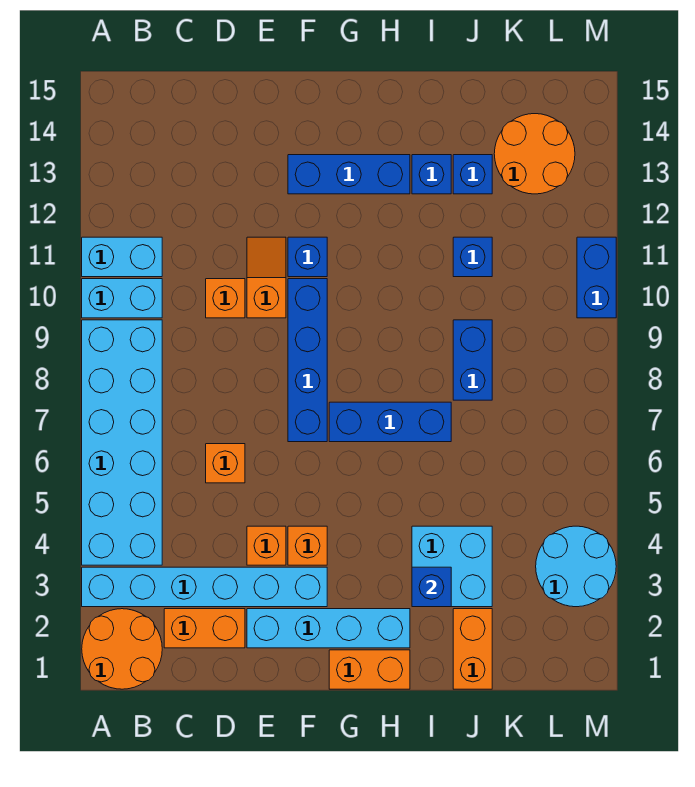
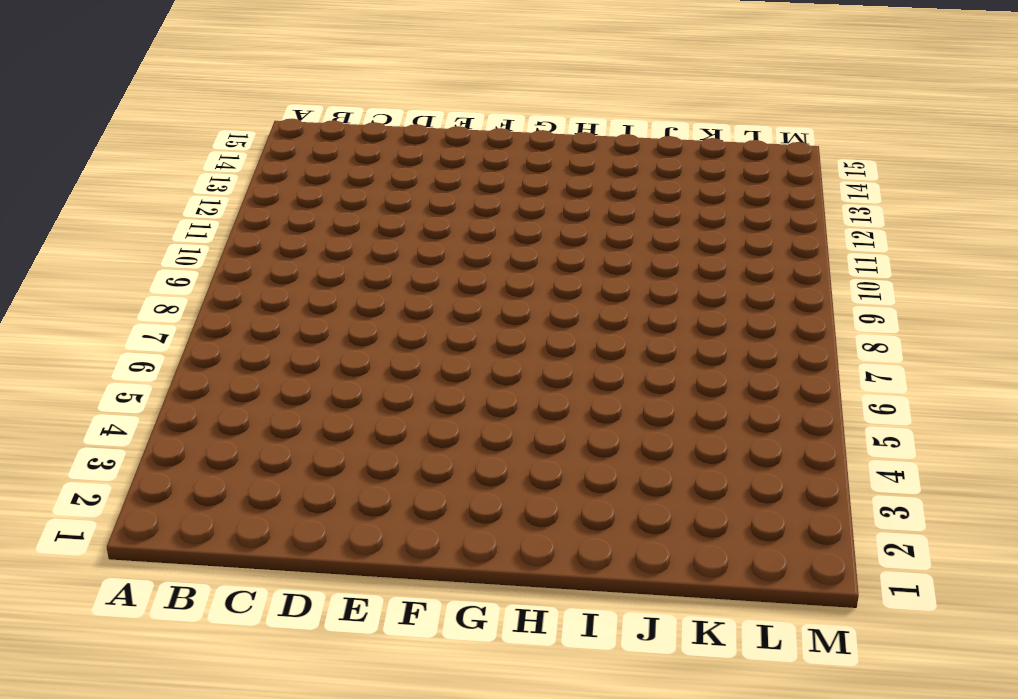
none -> orange 2x2 round brick [82,609,162,689]
none -> cyan 1x6 brick [82,567,327,607]
none -> cyan 2x6 brick [82,320,162,565]

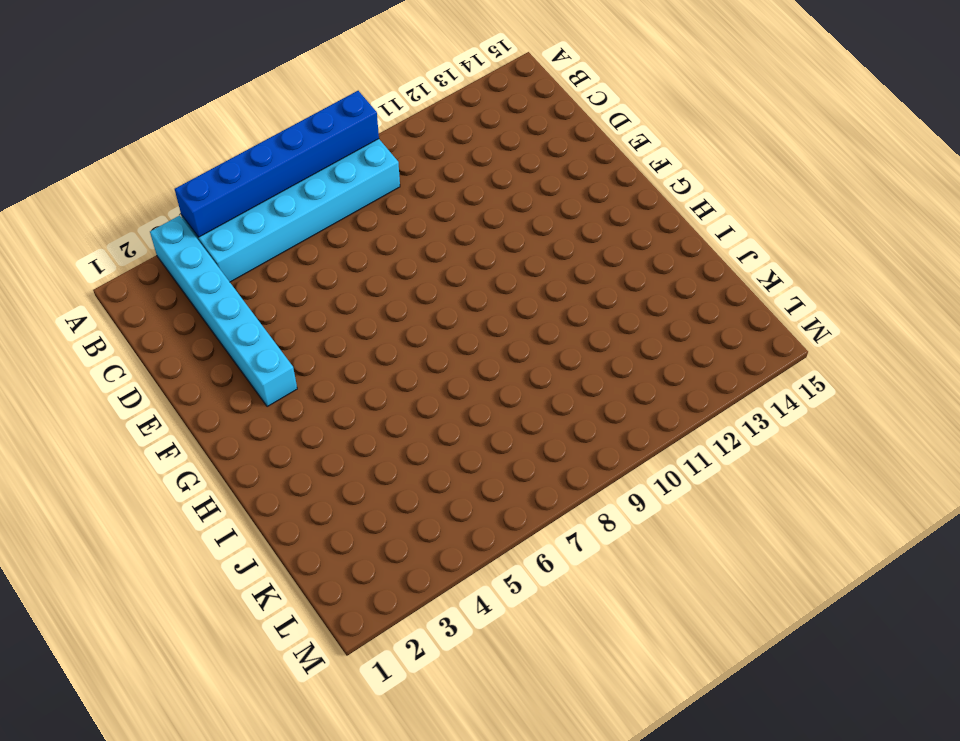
blue 1x6 brick [175,91,379,237] -> none
none -> orange 2x2 round brick [82,609,162,689]
none -> cyan 1x2 brick [82,279,162,318]
none -> cyan 1x2 brick [82,237,162,277]

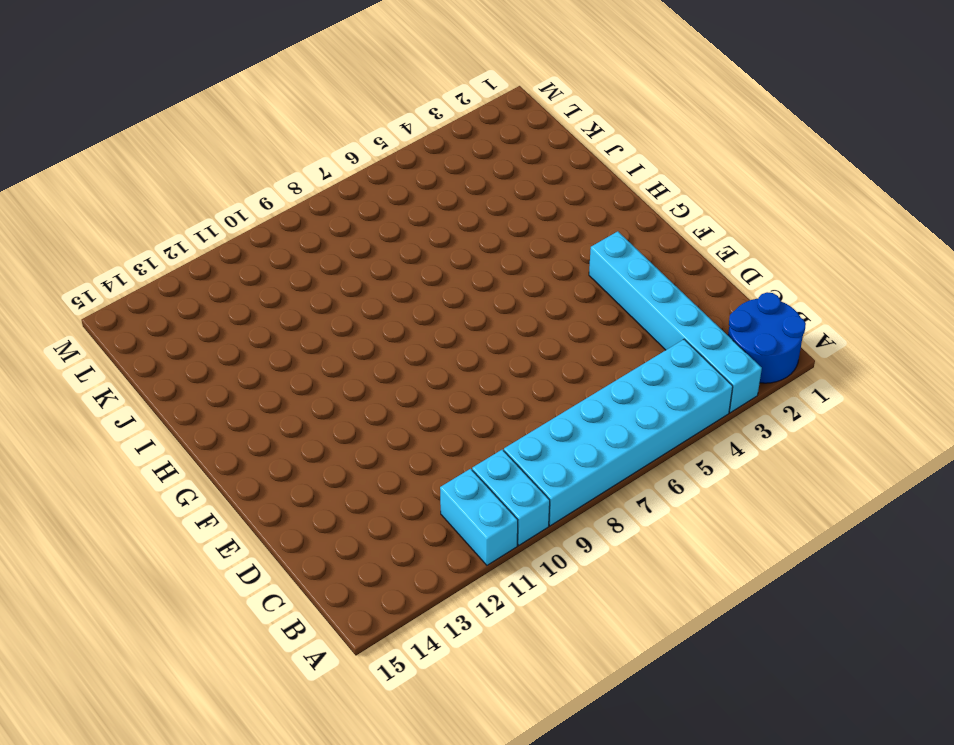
blue 2x2 round brick [728,292,806,383] -> orange 2x2 round brick [82,609,162,689]
none -> orange 1x2 brick [164,609,245,648]
none -> orange 1x1 brick [206,444,245,483]
none -> orange 1x1 brick [206,279,245,318]

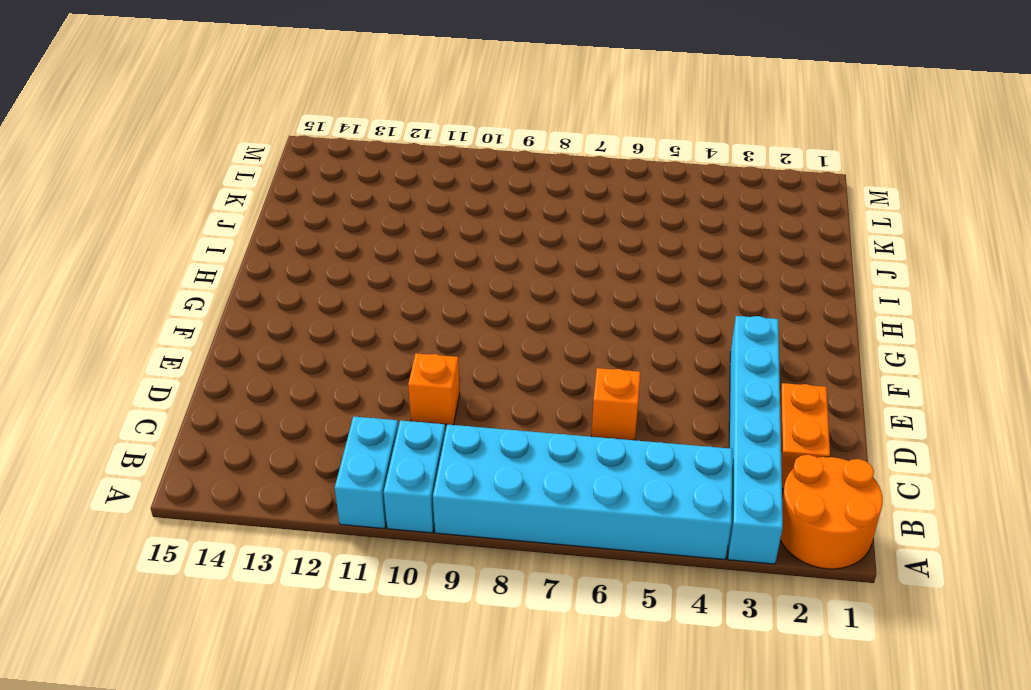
none -> cyan 1x4 brick [247,609,410,648]
none -> orange 1x1 brick [247,526,286,565]
none -> orange 1x2 slope [247,237,286,318]

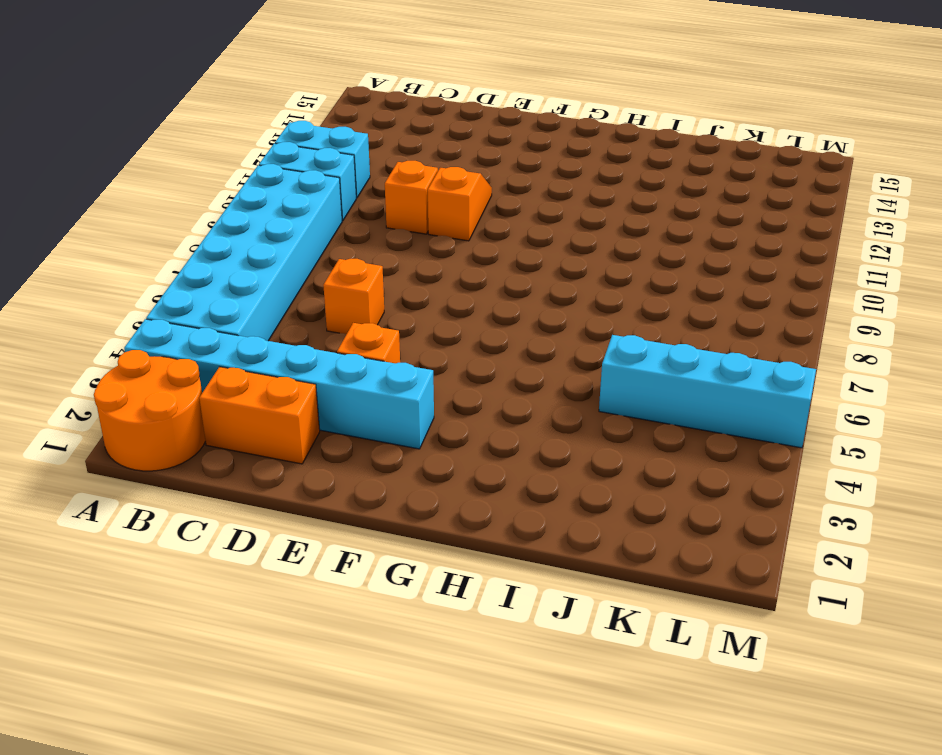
cyan 1x4 brick [599,335,816,448] -> cyan 1x4 brick moved to [247,609,410,648]
none -> orange 1x1 brick [288,526,327,565]
none -> blue 1x4 brick [288,279,327,442]
none -> blue 1x1 brick [288,237,327,277]

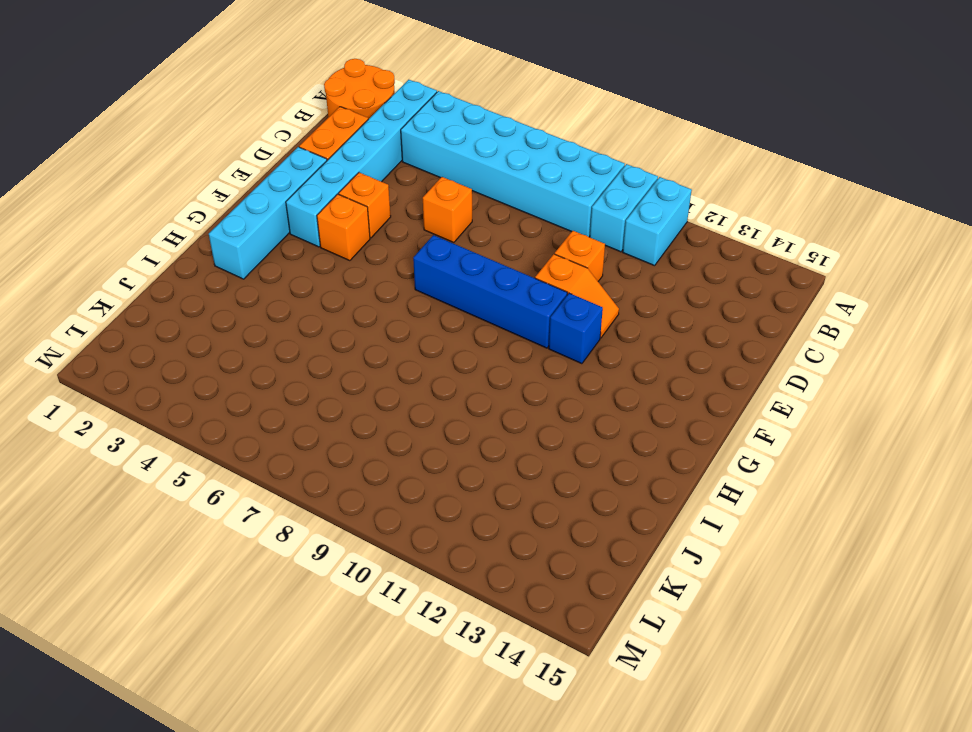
none -> blue 1x3 brick [288,155,410,194]
none -> orange 1x2 brick [329,650,410,689]
none -> blue 1x3 brick [329,402,451,442]

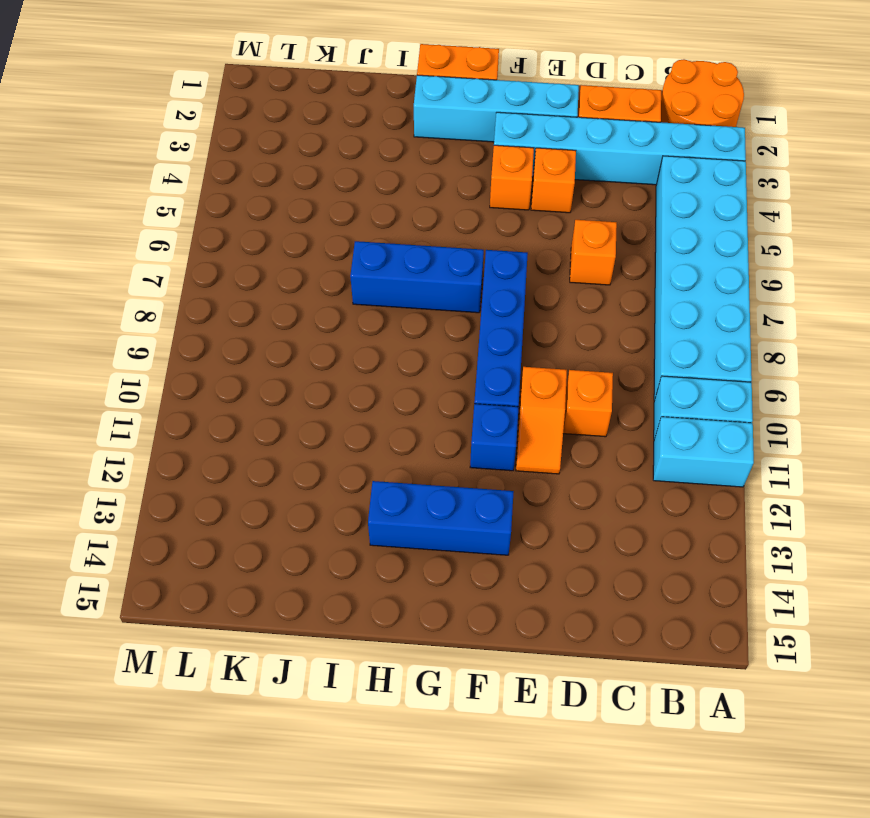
none -> cyan 2x2 brick [412,526,492,607]
none -> blue 1x1 brick [412,155,451,194]
none -> orange 1x2 brick [453,609,492,689]

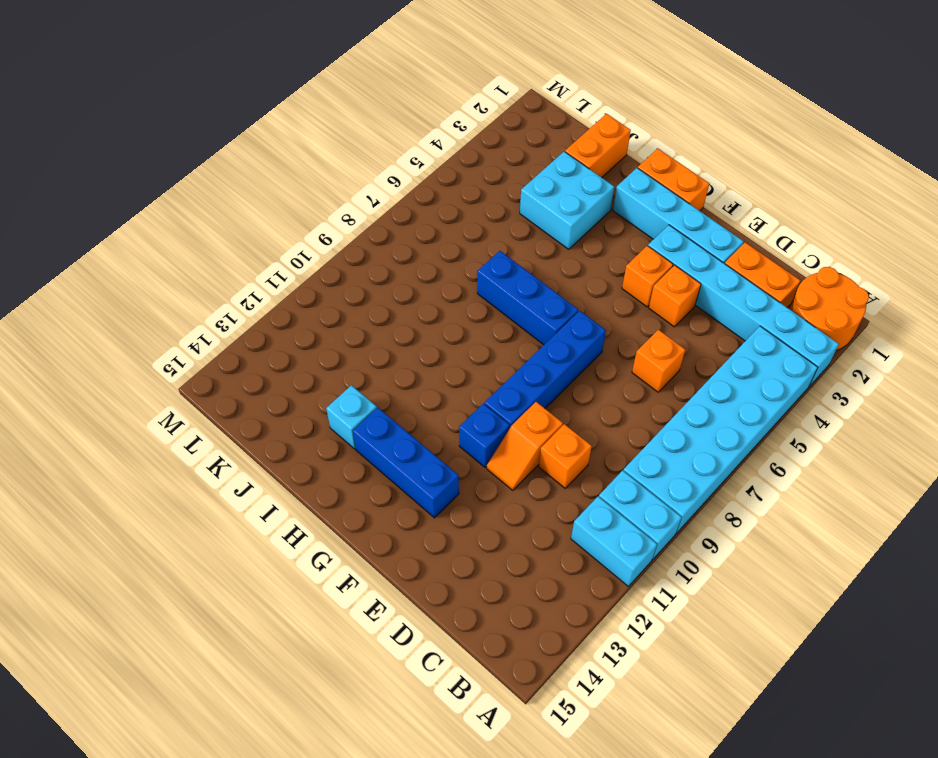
cyan 1x1 brick [326,385,377,449] -> blue 1x1 brick [412,155,451,194]
none -> blue 1x2 brick [453,320,492,400]
none -> blue 1x1 brick [453,237,492,277]
none -> blue 1x1 brick [453,155,492,194]

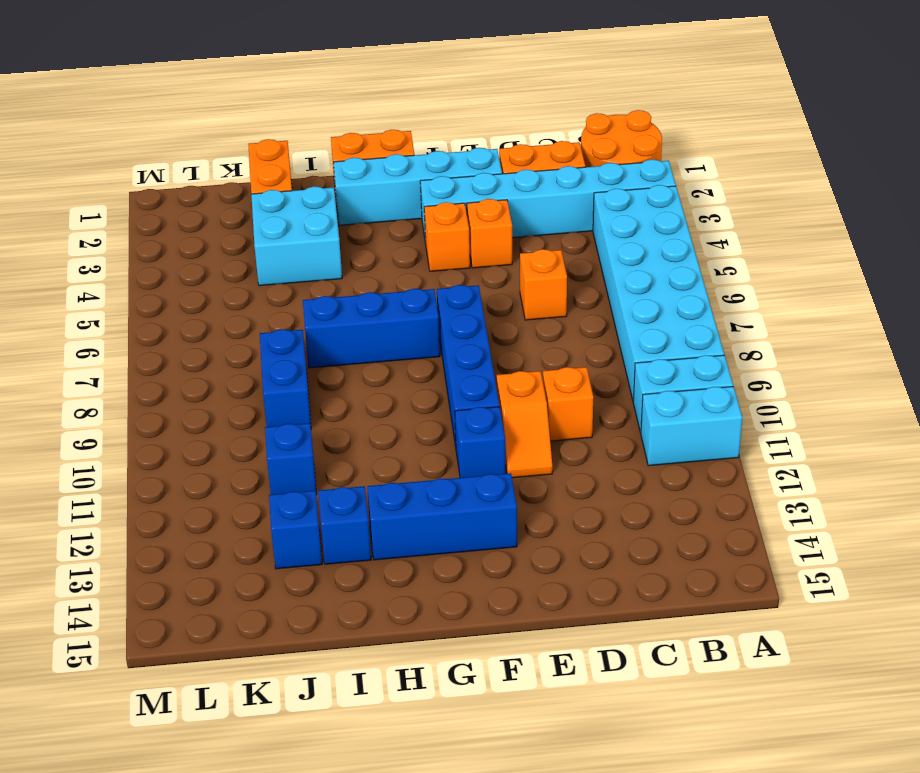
none -> orange 2x2 round brick [494,114,575,194]
none -> cyan 2x2 round brick [536,526,616,607]
none -> blue 1x2 brick [577,237,616,318]

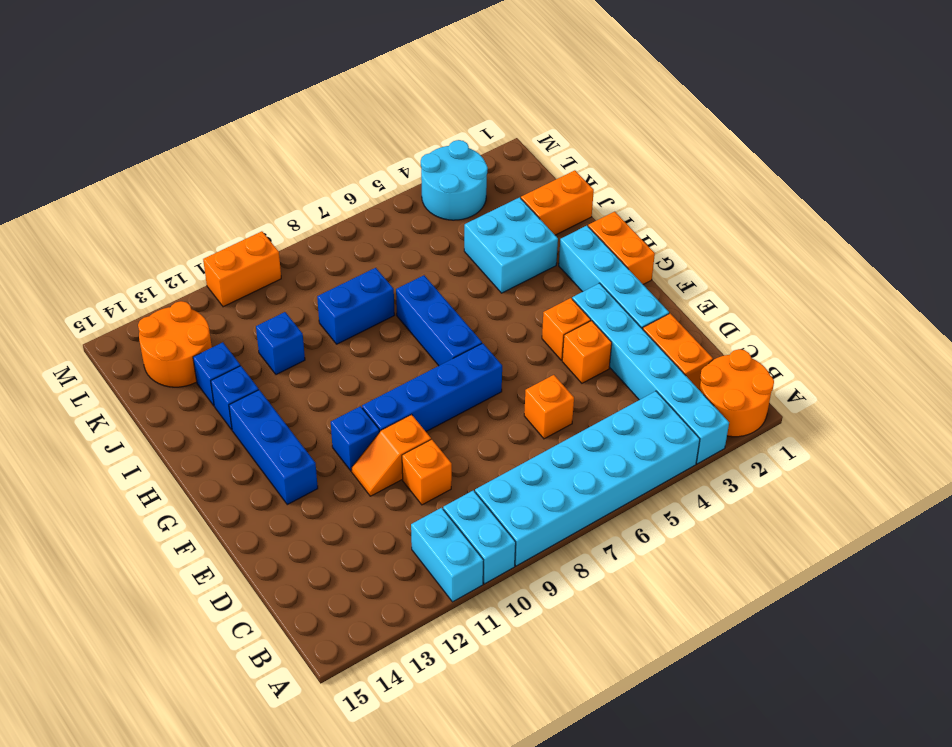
orange 1x2 brick [203,231,281,307] -> blue 1x2 brick [577,237,616,318]
none -> blue 1x1 brick [412,567,451,607]

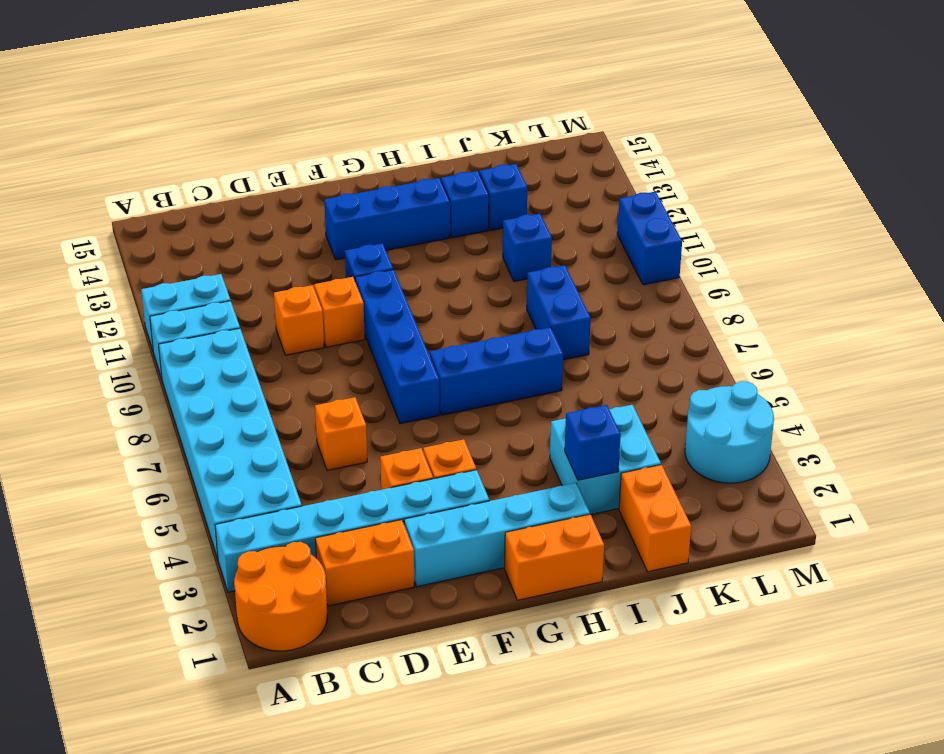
none -> orange 2x2 round brick [494,114,575,194]

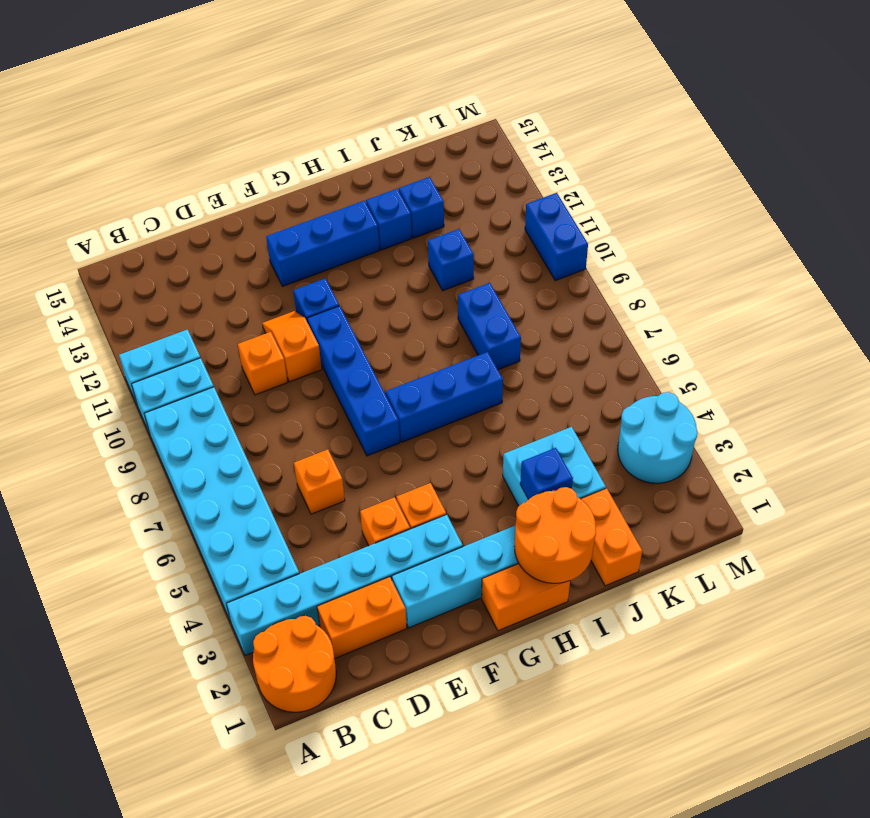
orange 2x2 round brick [515,487,596,583] -> orange 2x2 round brick moved to [494,114,575,194]

